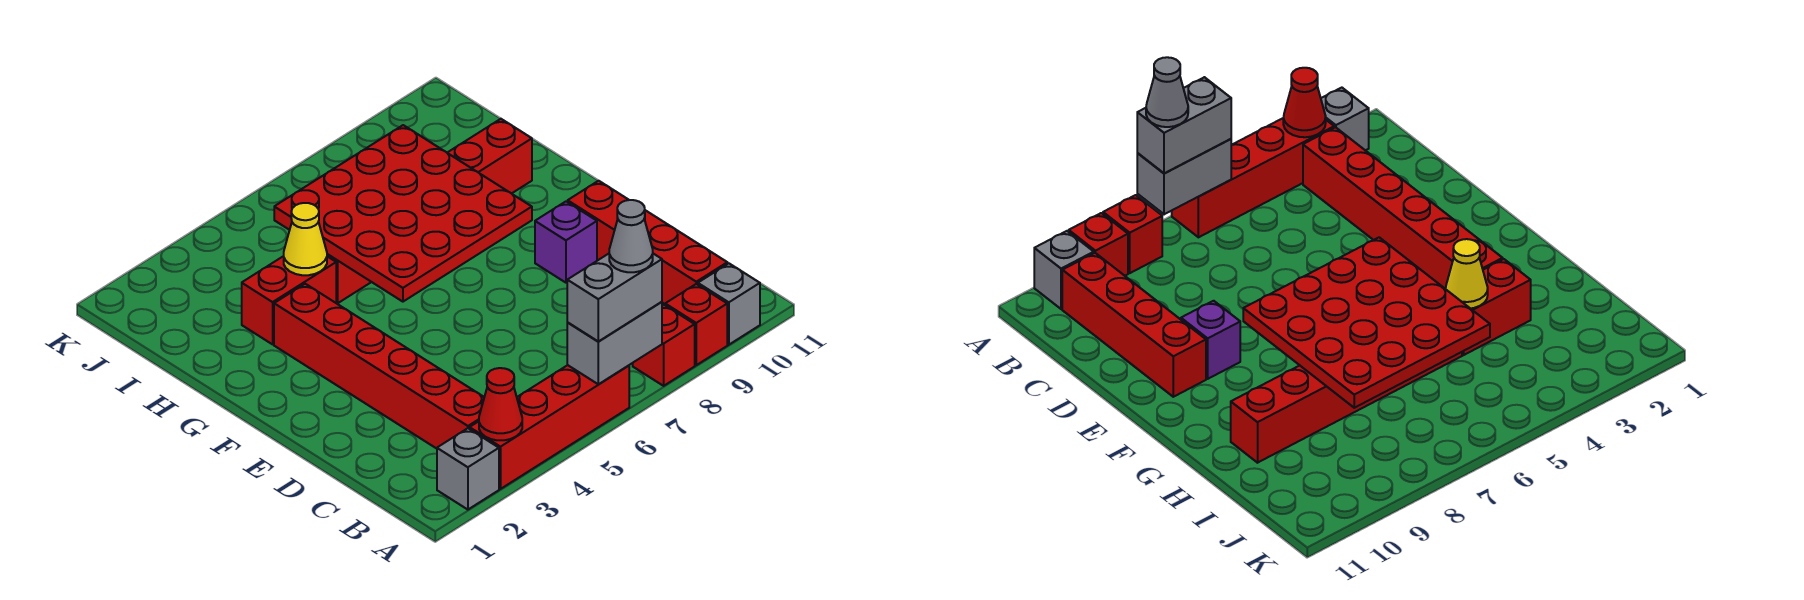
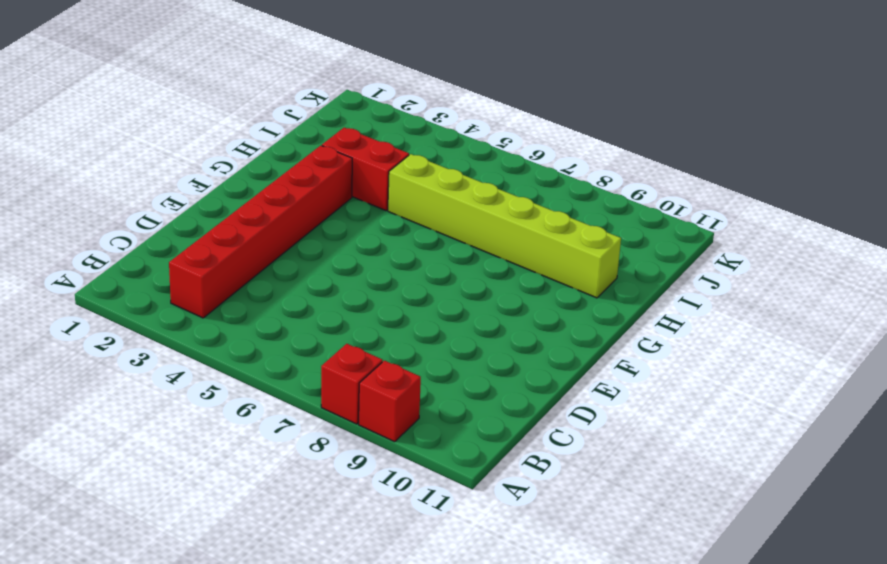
lime 1x6 brick [388,154,621,298] -> red 1x6 brick [327,119,532,303]
none -> grey 1x1 brick [437,428,499,510]
none -> red 1x4 brick [470,365,629,489]
none -> grey 1x1 brick [698,263,760,345]

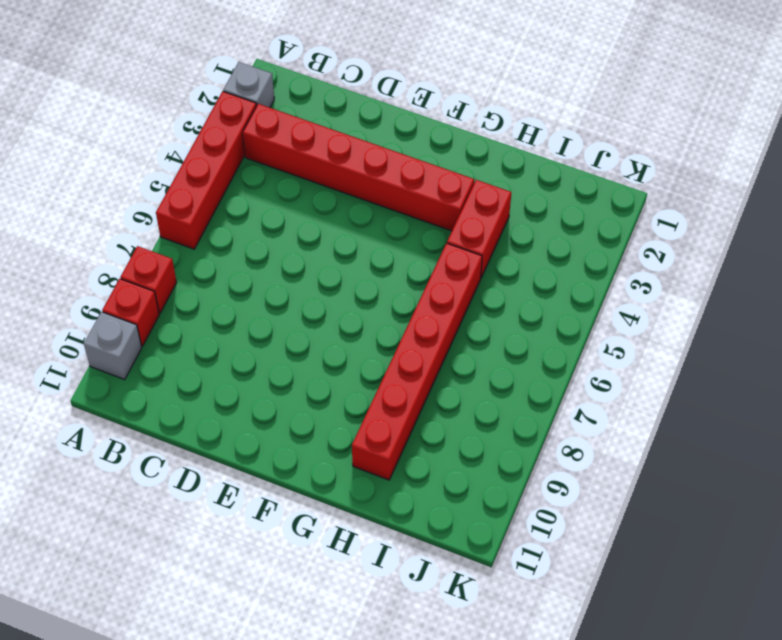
none -> red 1x4 brick [568,181,727,304]
none -> purple 1x1 brick [535,202,597,283]
none -> red 1x1 cone [479,368,522,440]

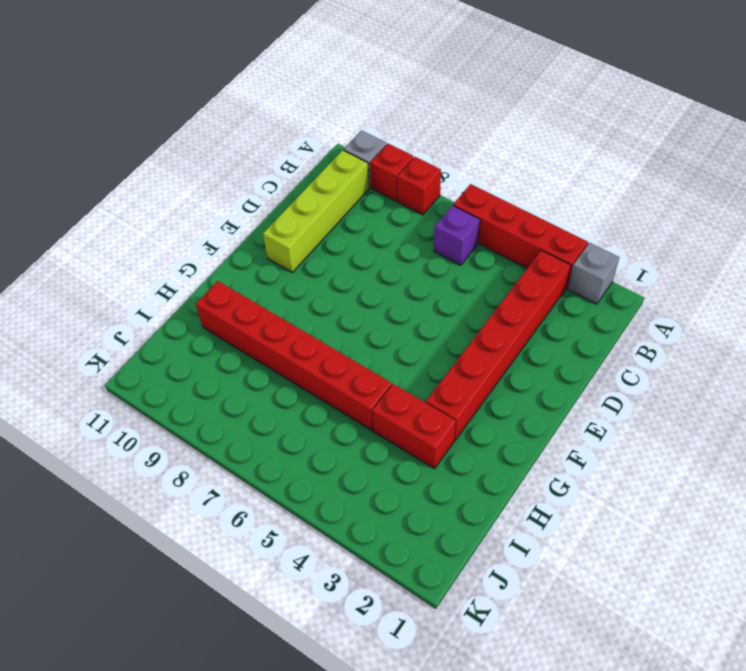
purple 1x1 brick [434,206,480,265] -> purple 1x1 brick moved to [535,202,597,283]
lime 1x4 brick [263,150,369,272] -> red 1x4 brick [568,181,727,304]
none -> red 1x1 cone [479,368,522,440]
none -> grey 1x2 brick [567,302,662,384]
none -> red 4x4 plate [274,125,532,302]

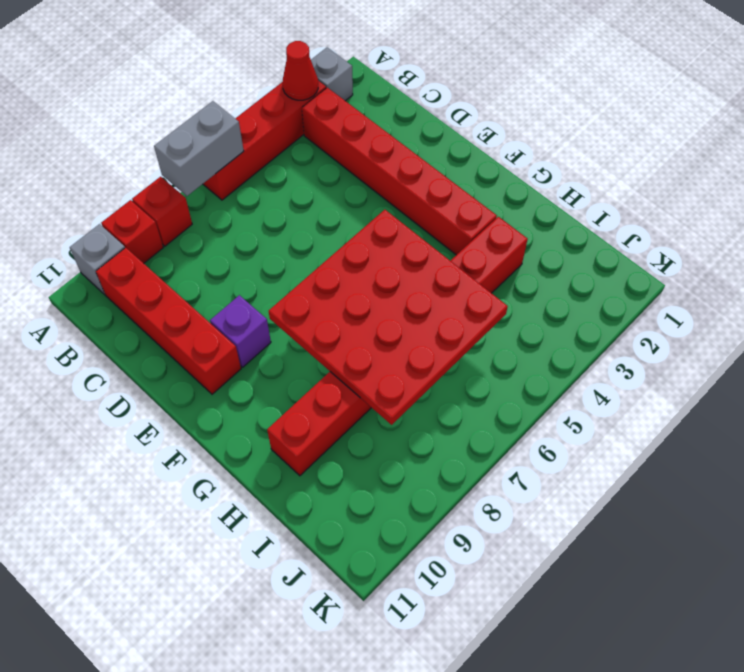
none -> yellow 1x1 cone [284,203,327,275]
none -> grey 1x2 brick [567,254,662,341]
none -> grey 1x1 cone [609,200,653,272]

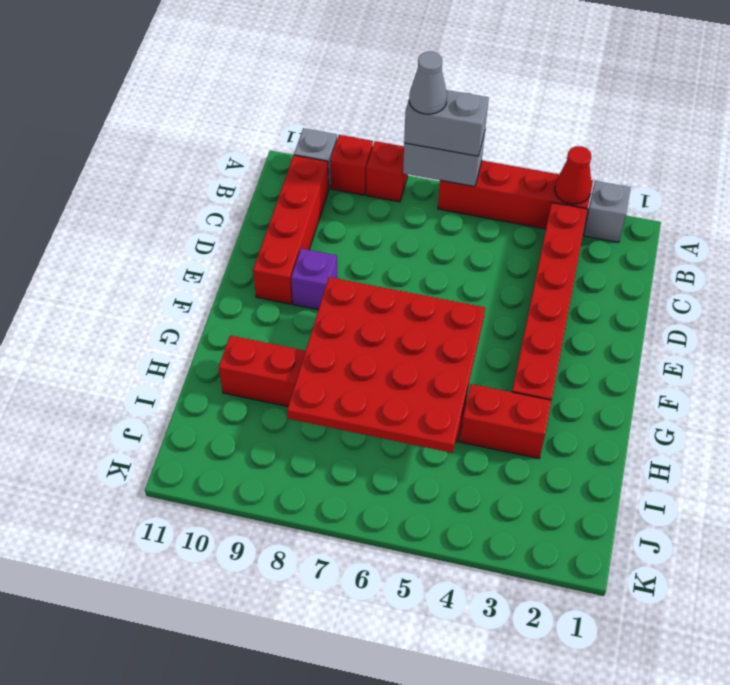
none -> yellow 1x1 cone [284,203,327,275]

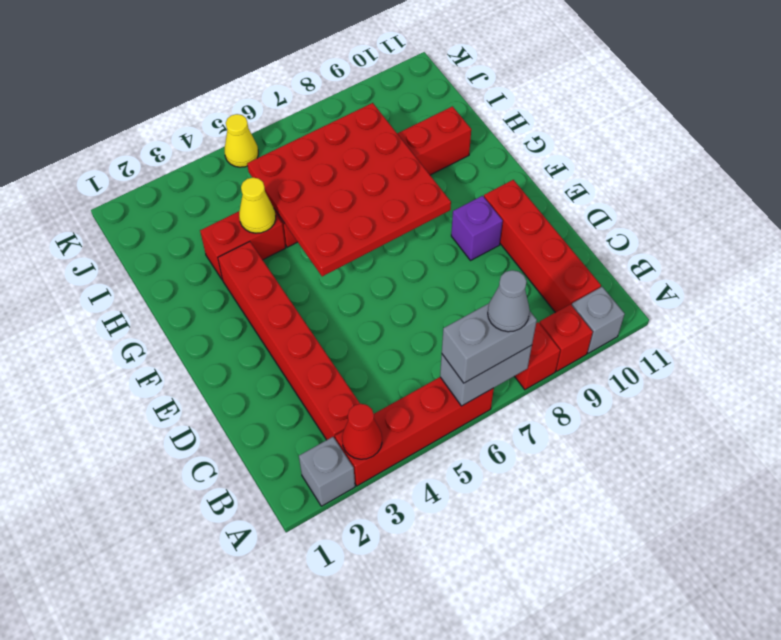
yellow 1x1 cone [225,114,258,167] -> none

